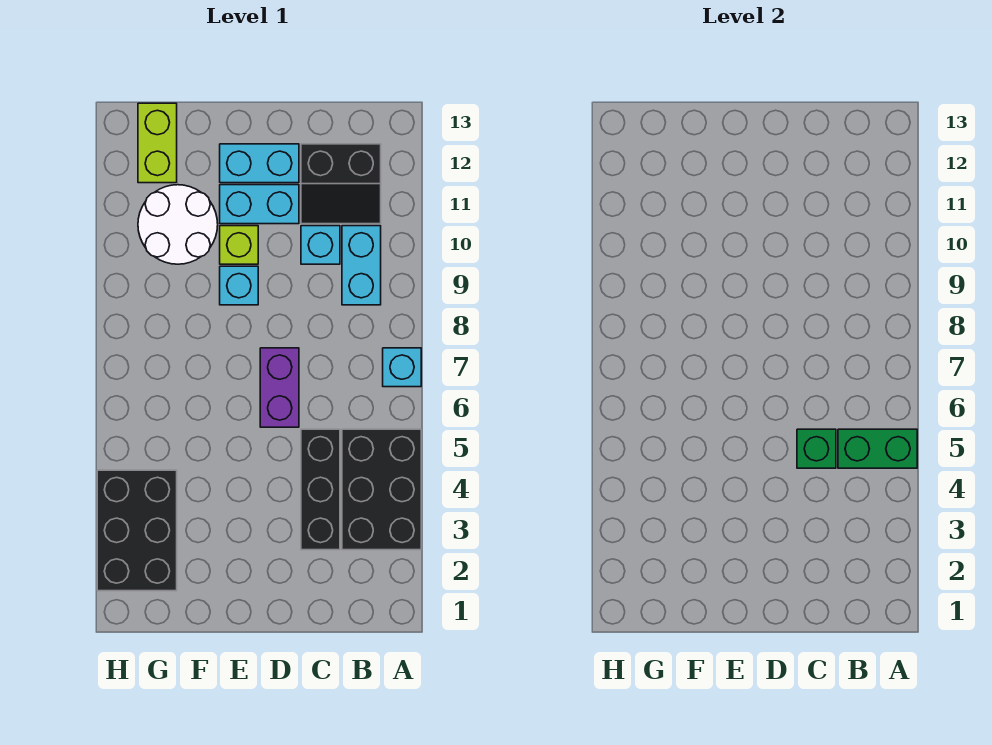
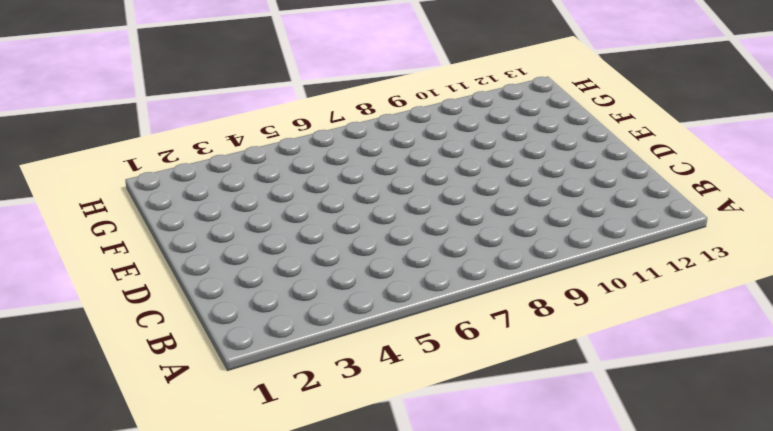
none -> black 2x3 brick [342,429,421,550]
none -> cyan 1x1 brick [383,348,421,387]
none -> cyan 1x2 brick [342,226,381,305]

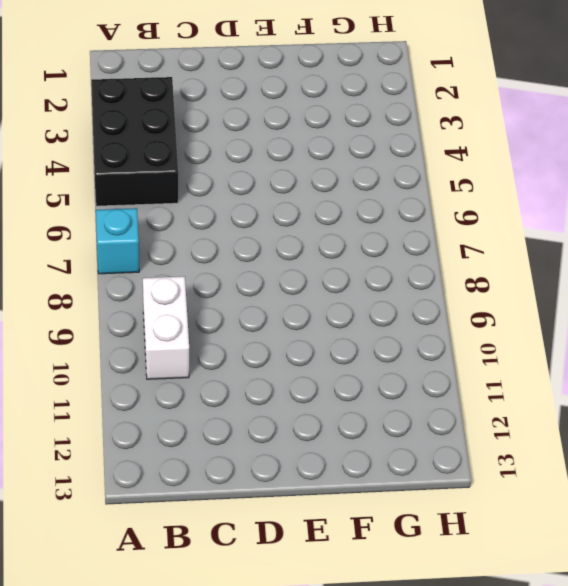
white 1x2 brick [143,276,189,379] -> cyan 1x2 brick [342,226,381,305]
none -> black 2x2 slope [301,144,381,224]
none -> black 1x3 brick [301,429,340,550]
none -> cyan 1x1 brick [301,226,340,264]

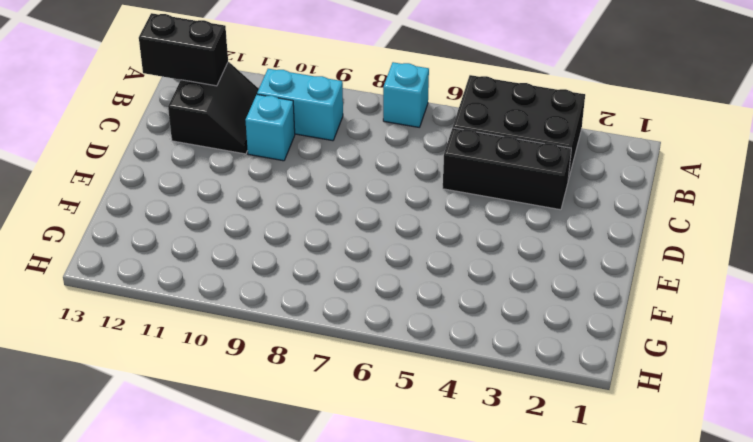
black 1x2 brick [139,13,228,86] -> none
none -> purple 1x2 brick [260,348,299,427]
none -> cyan 1x2 brick [220,185,299,224]
none -> cyan 1x2 brick [220,144,299,183]

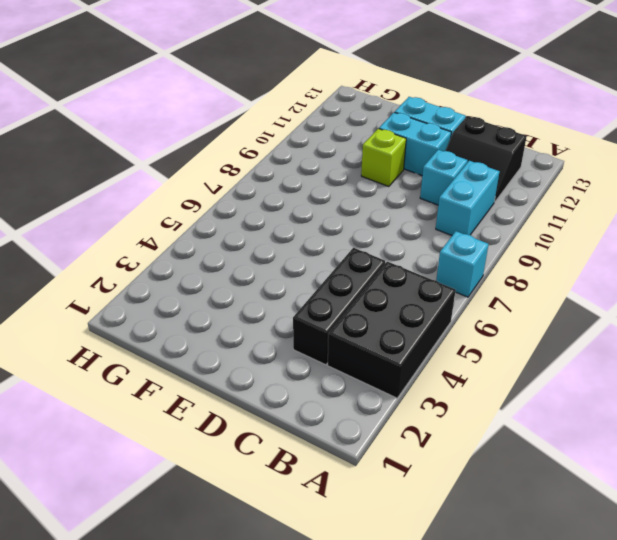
none -> purple 1x2 brick [260,348,299,427]
none -> cyan 1x1 brick [220,266,258,305]
none -> white 2x2 round brick [138,185,218,264]

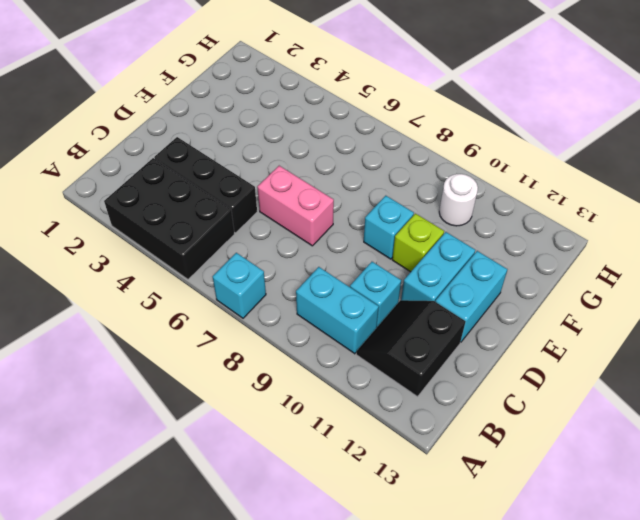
pink 1x2 brick [257,166,334,246] -> purple 1x2 brick [260,348,299,427]
white 1x1 round brick [439,174,478,226] -> white 2x2 round brick [138,185,218,264]
none -> black 2x3 brick [97,470,177,591]
none -> lime 1x2 brick [138,103,177,183]
none -> green 1x2 brick [838,429,917,468]

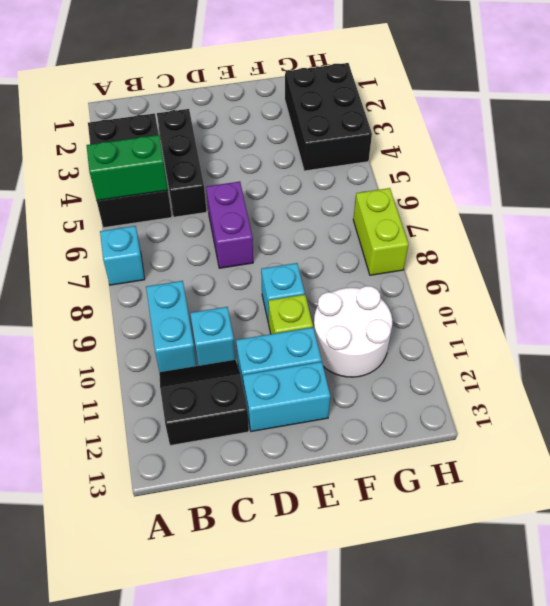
lime 1x2 brick [353,188,409,275] -> lime 1x2 brick moved to [138,103,177,183]
none -> green 1x1 brick [797,429,836,468]

